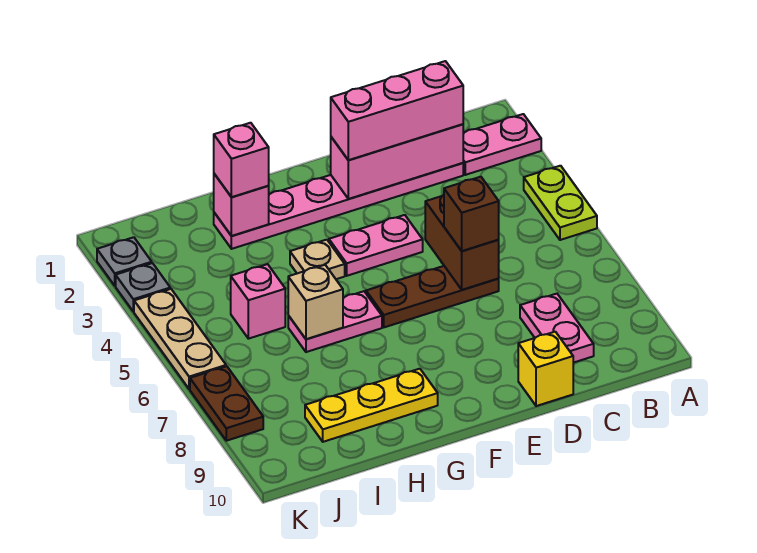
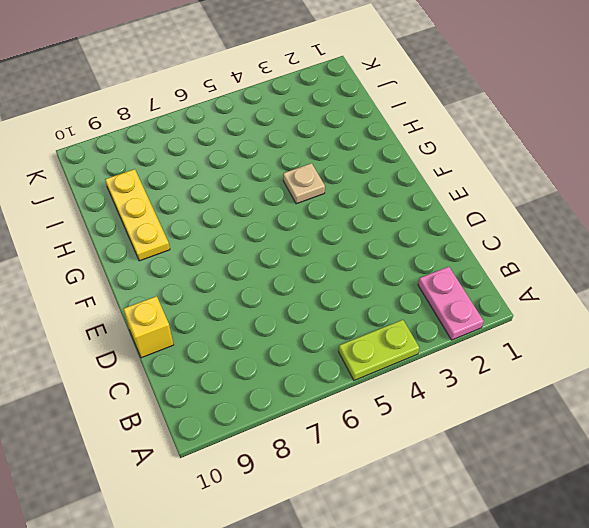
none -> pink 1x6 plate [214,163,463,249]
none -> pink 1x2 plate [520,294,594,363]
none -> brown 1x3 plate [366,266,499,327]

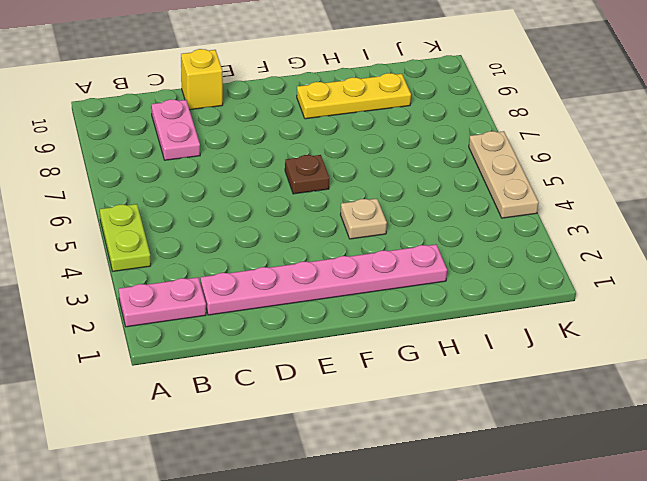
brown 1x1 plate [285,155,329,194] -> brown 1x3 plate [366,266,499,327]
none -> pink 1x2 plate [329,215,423,276]
none -> pink 1x2 plate [288,291,382,352]
none -> pink 1x1 brick [231,264,285,339]

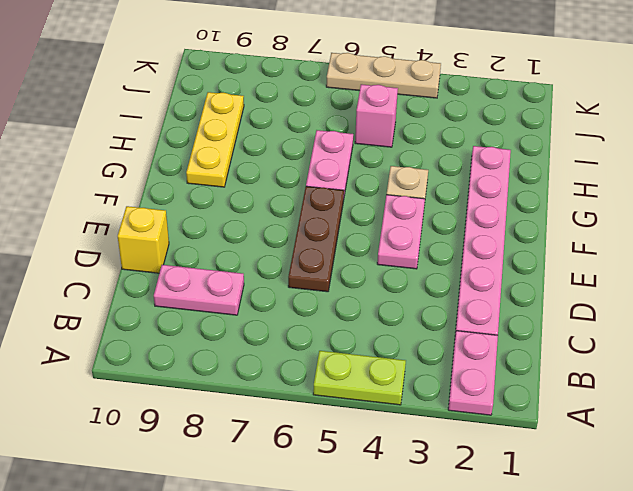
none -> grey 1x1 plate [97,237,152,286]
none -> grey 1x1 plate [116,263,170,312]
none -> brown 1x2 plate [190,366,263,441]

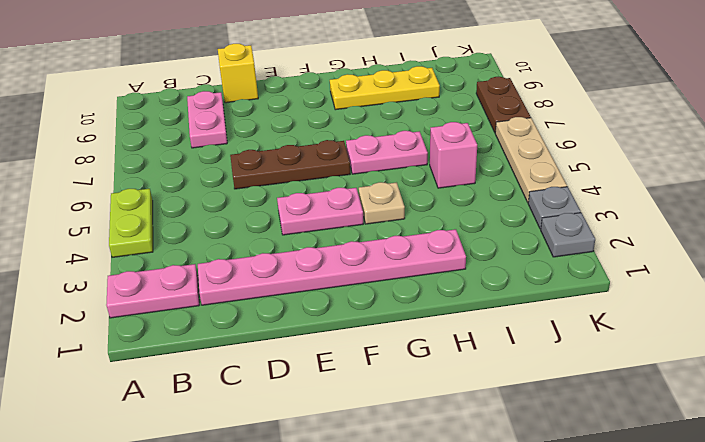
none -> pink 1x3 brick [331,124,463,199]
none -> brown 1x2 brick [425,195,499,290]
none -> pink 1x1 brick [214,174,269,236]

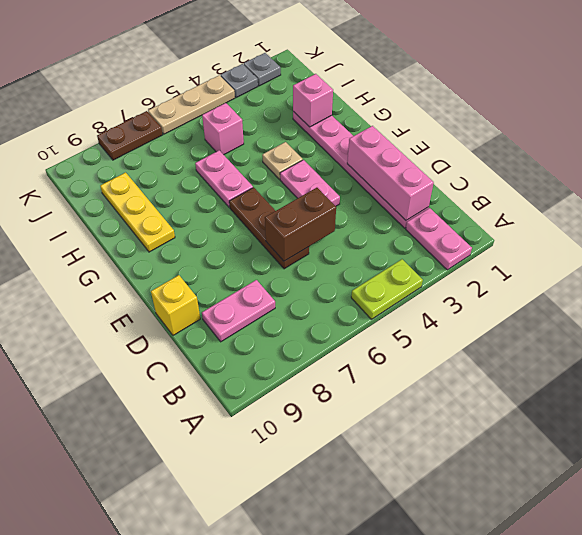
none -> tan 1x1 brick [288,265,343,339]
none -> pink 1x3 brick [331,61,463,160]
none -> brown 1x1 brick [444,177,499,251]

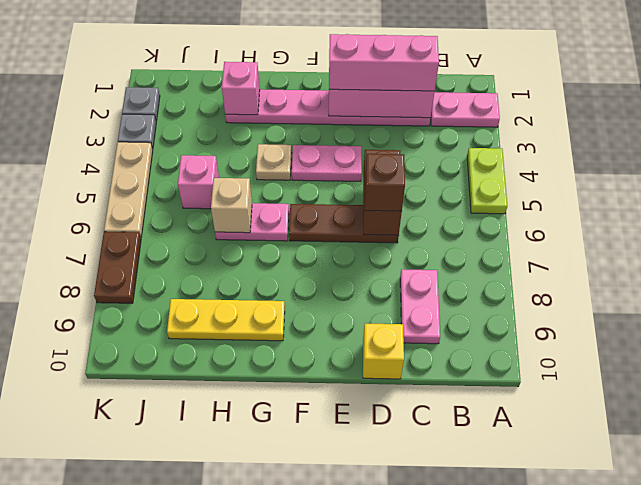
none -> pink 1x1 brick [214,123,269,197]

